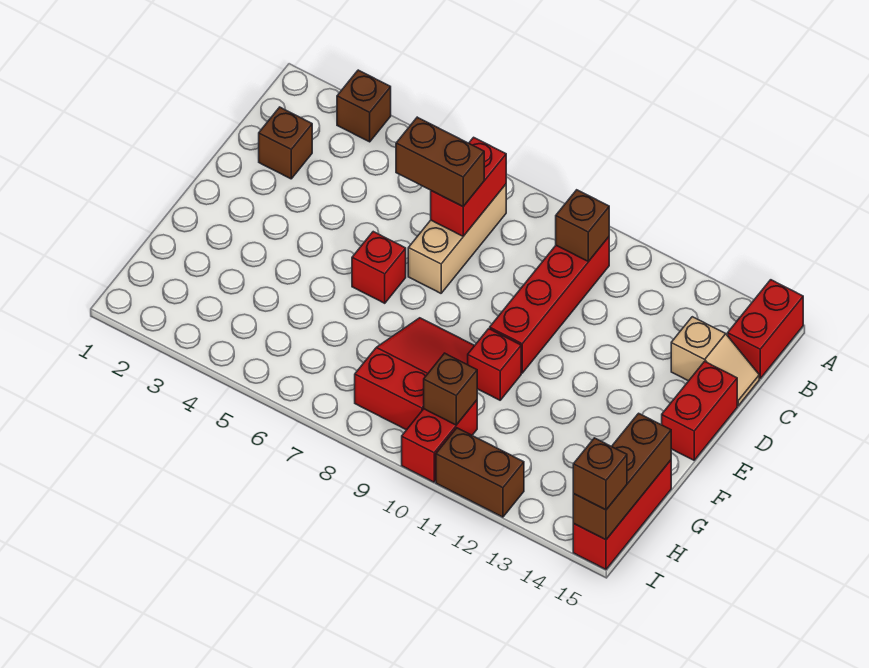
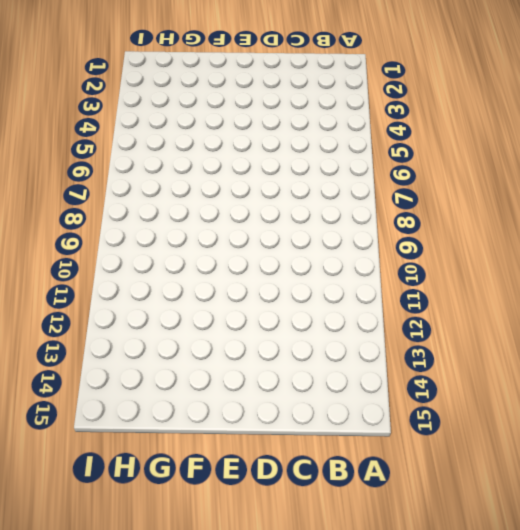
none -> brown 1x1 brick [337,70,391,142]
none -> red 1x2 brick [728,280,803,378]
none -> tan 1x3 brick [408,184,506,293]

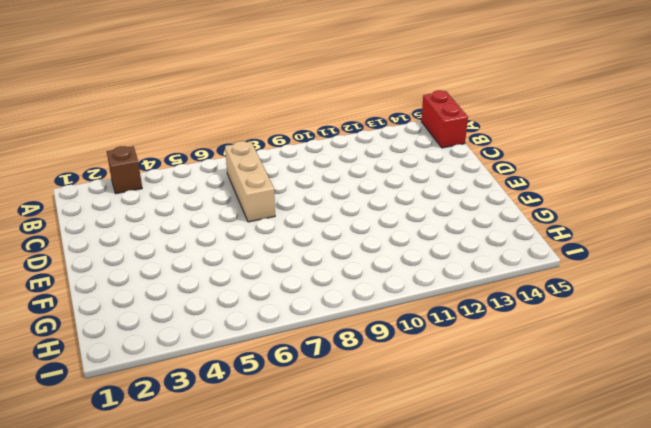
none -> red 1x4 brick [490,237,609,373]
none -> brown 1x1 brick [259,107,312,179]
none -> tan 1x2 slope [671,317,759,406]

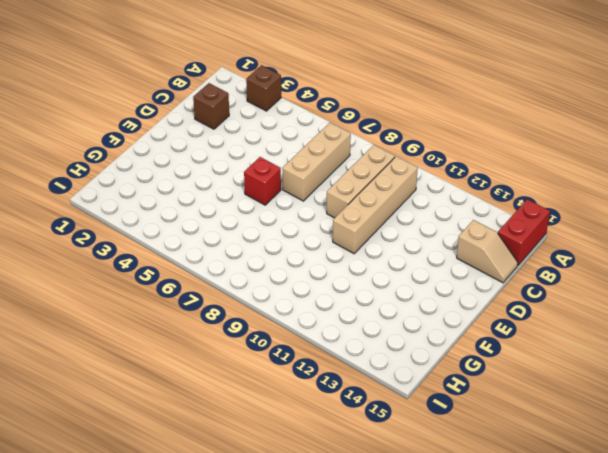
tan 1x3 brick [327,145,395,218] -> none
tan 1x4 brick [333,156,418,254] -> red 1x4 brick [490,237,609,373]
none -> red 1x2 brick [662,361,737,460]
none -> red 2x3 slope [355,318,475,430]
none -> red 1x1 brick [468,329,521,400]

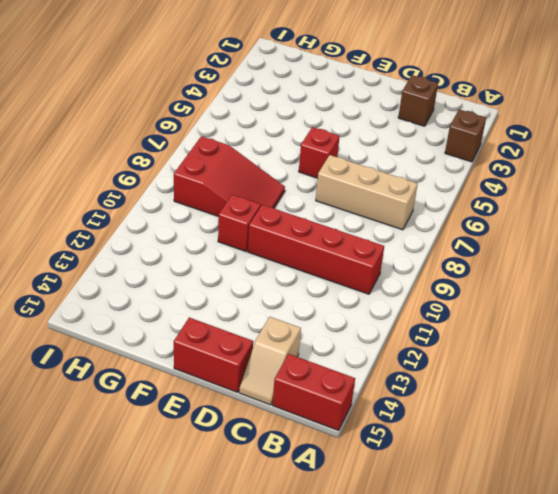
none -> red 1x3 brick [573,460,671,569]
none -> red 1x2 brick [402,400,477,482]
none -> brown 1x2 brick [436,428,524,517]

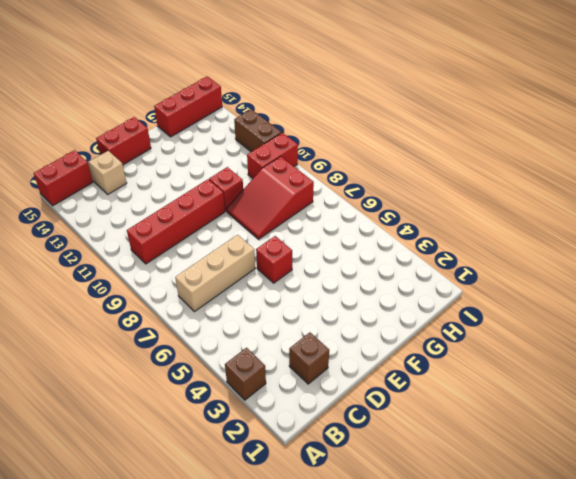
none -> red 1x2 brick [431,137,506,236]
none -> brown 1x1 brick [556,190,609,262]
none -> brown 1x3 brick [573,413,671,540]

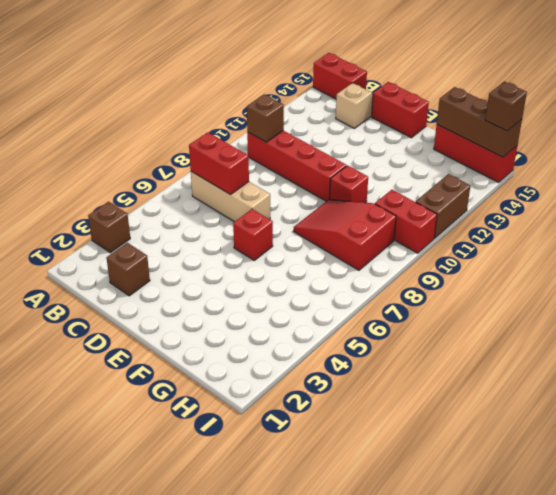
none -> brown 1x1 brick [424,353,477,425]
none -> brown 1x2 brick [396,117,484,207]

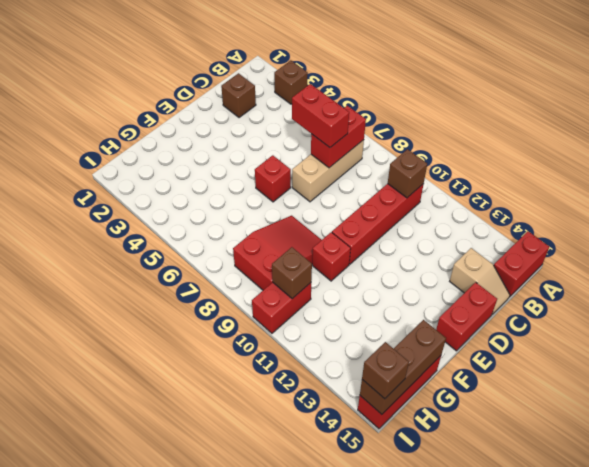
red 1x2 brick [292,84,349,147] -> brown 1x2 brick [396,117,484,207]
none -> brown 1x2 brick [436,428,524,517]

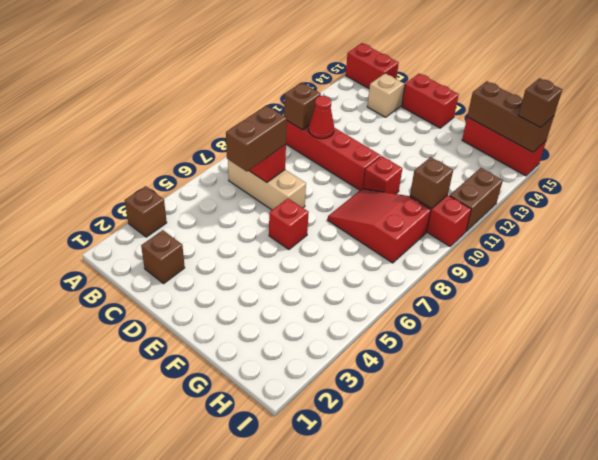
red 1x1 cone [309,96,334,139] -> none

